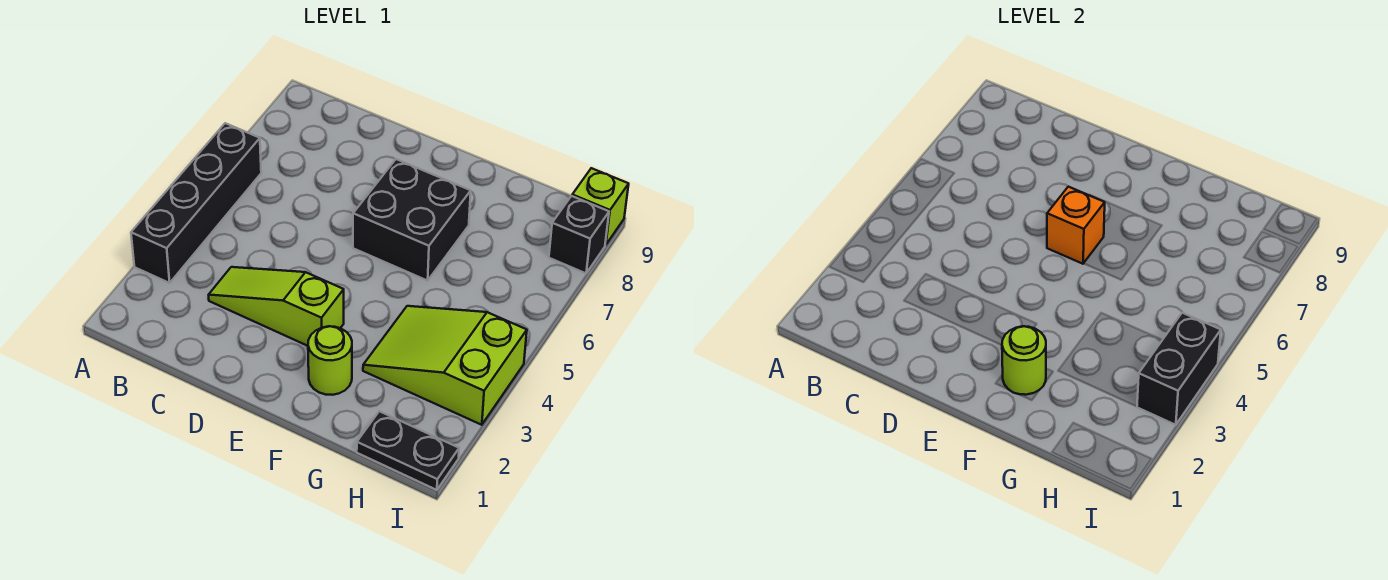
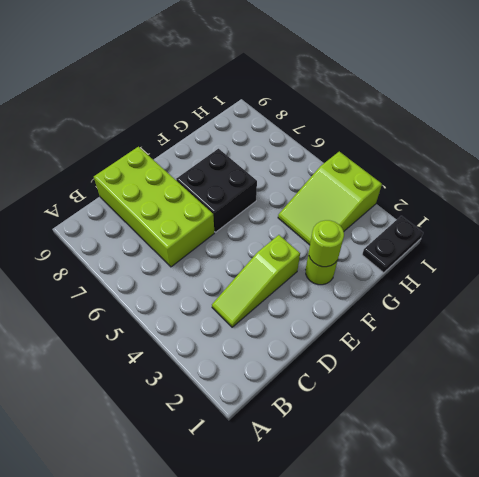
lime 2x4 brick [94,147,214,267] -> none
none -> black 1x4 brick [131,123,261,283]
none -> black 1x1 brick [549,196,609,273]

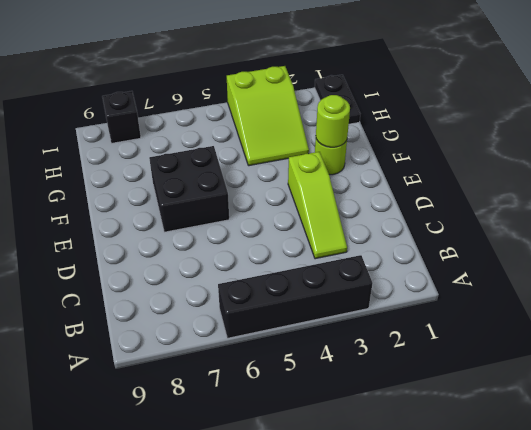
none -> lime 1x1 brick [572,168,629,245]
none -> orange 1x1 brick [1047,187,1105,264]

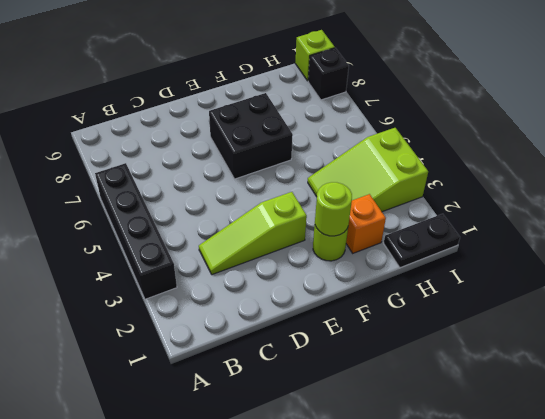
orange 1x1 brick [346,194,386,253] -> orange 1x1 brick moved to [1047,187,1105,264]
none -> black 1x2 brick [1137,313,1221,425]

